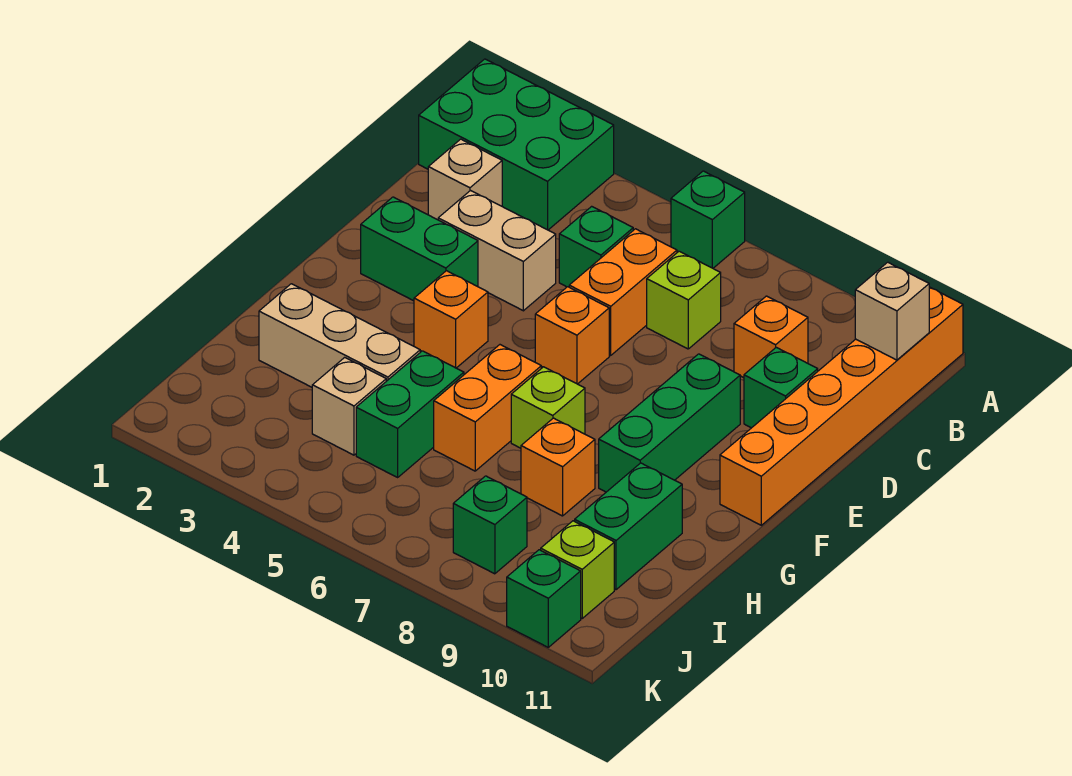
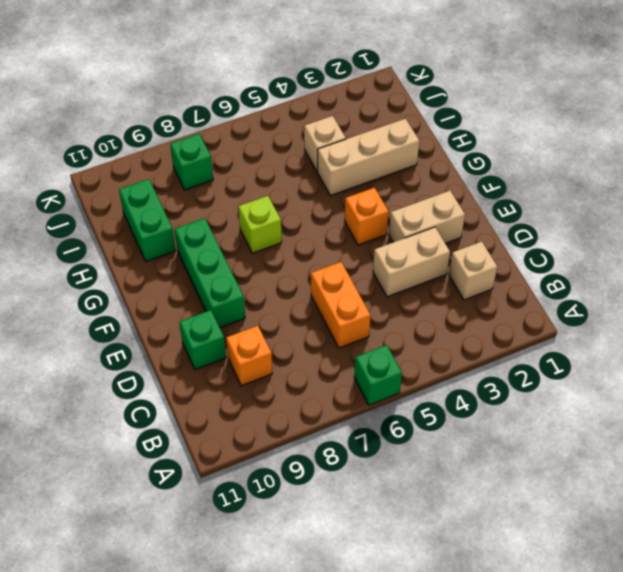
tan 1x2 brick [389,191,465,243] -> green 1x2 brick [361,197,478,301]
none -> green 2x3 brick [419,59,614,230]
none -> orange 1x6 brick [720,287,963,525]
none -> green 1x1 brick [559,206,633,287]

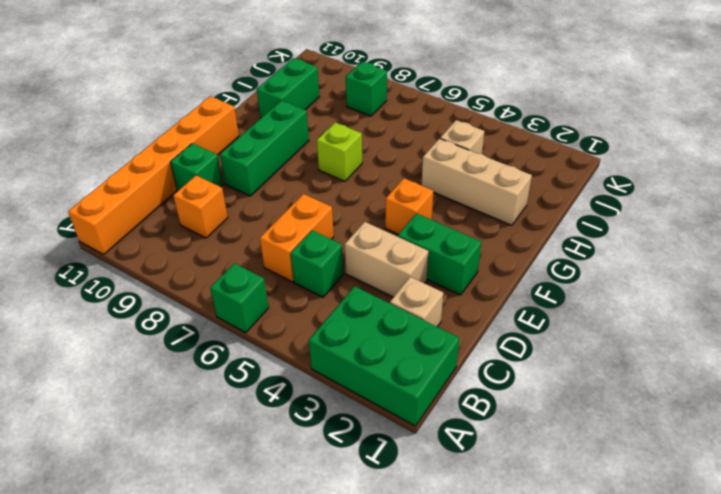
none -> lime 1x1 brick [647,251,721,349]
none -> orange 1x1 brick [535,287,609,384]
none -> orange 1x2 brick [434,345,541,471]

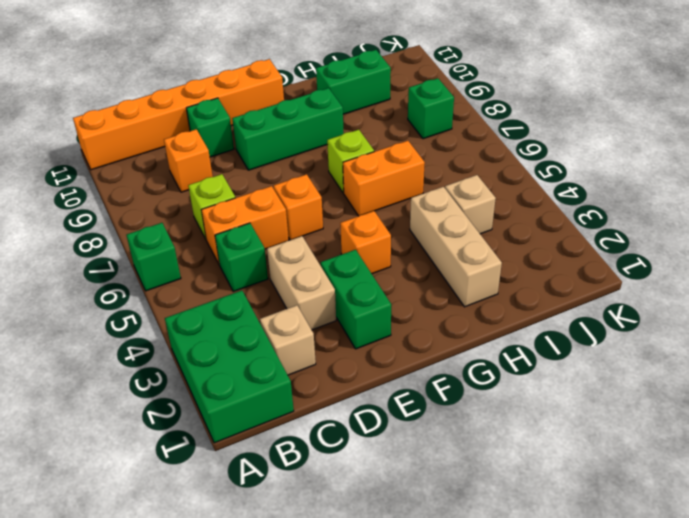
none -> green 1x2 brick [356,351,464,477]
none -> orange 1x1 brick [521,418,595,516]
none -> lime 1x1 brick [541,521,614,618]

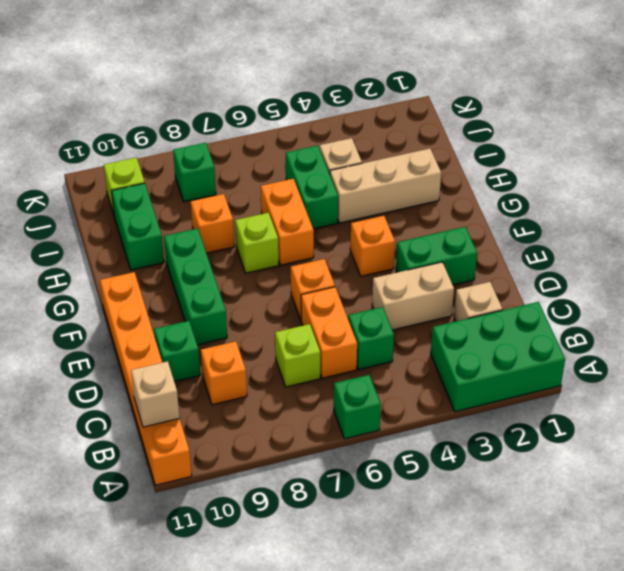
none -> green 1x1 brick [507,550,581,647]

